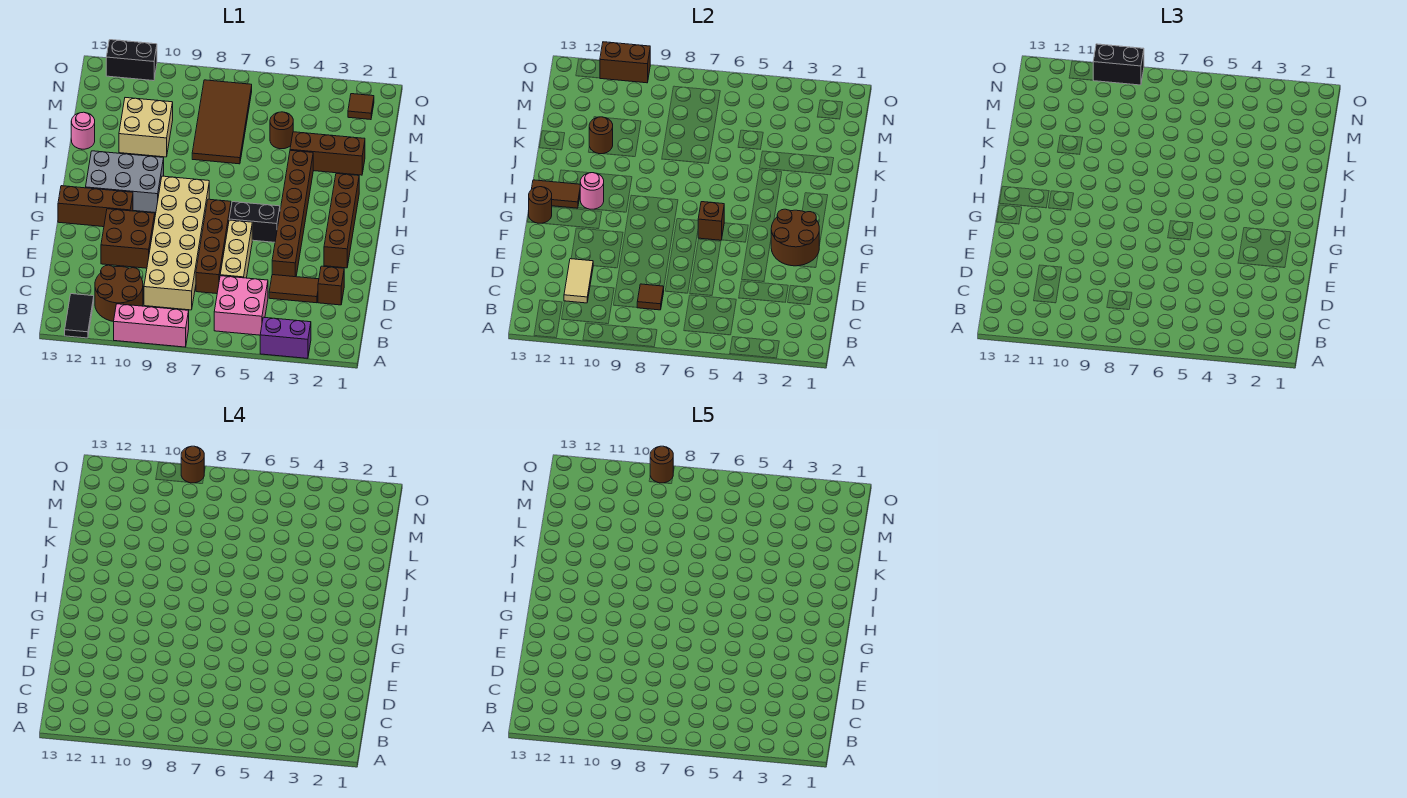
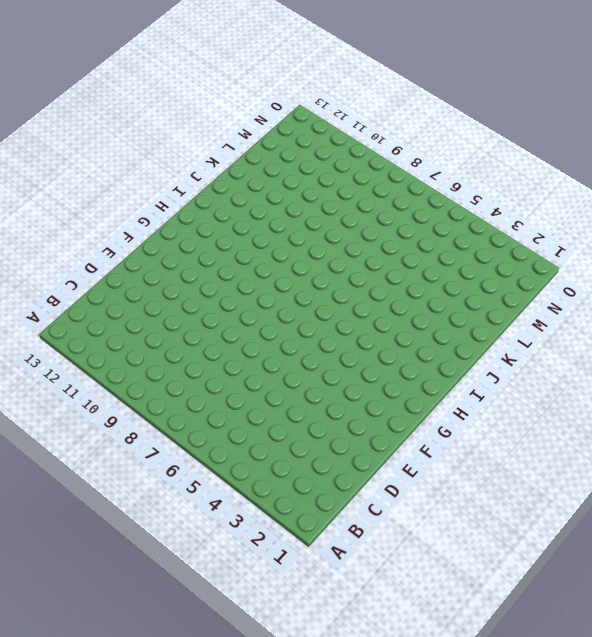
none -> purple 1x2 brick [260,317,311,358]
none -> pink 1x3 brick [114,304,189,347]
none -> black 1x2 tile [65,294,94,338]
none -> pink 2x2 brick [214,276,268,335]

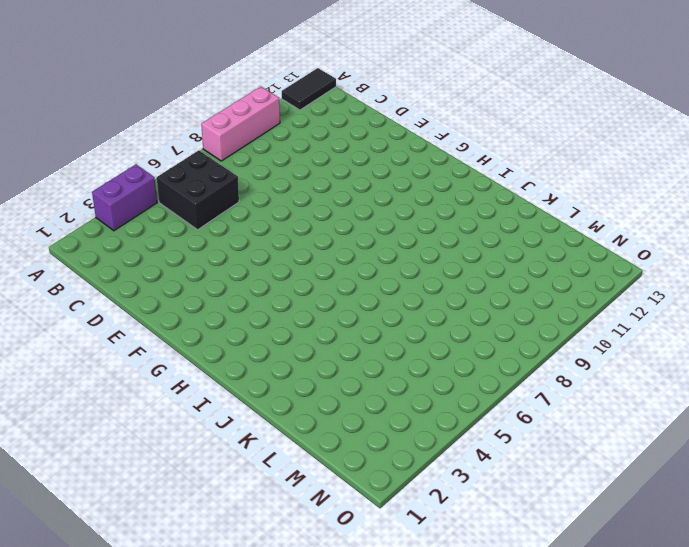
black 1x2 tile [282,68,336,110] -> black 1x2 tile turned to [65,294,94,338]
black 2x2 brick [157,150,239,230] -> pink 2x2 brick [214,276,268,335]
none -> brown 2x2 round brick [95,265,143,322]
none -> tan 2x6 brick [144,176,209,310]
none -> brown 1x1 brick [318,266,344,305]
none -> brown 1x2 tile [269,275,319,303]

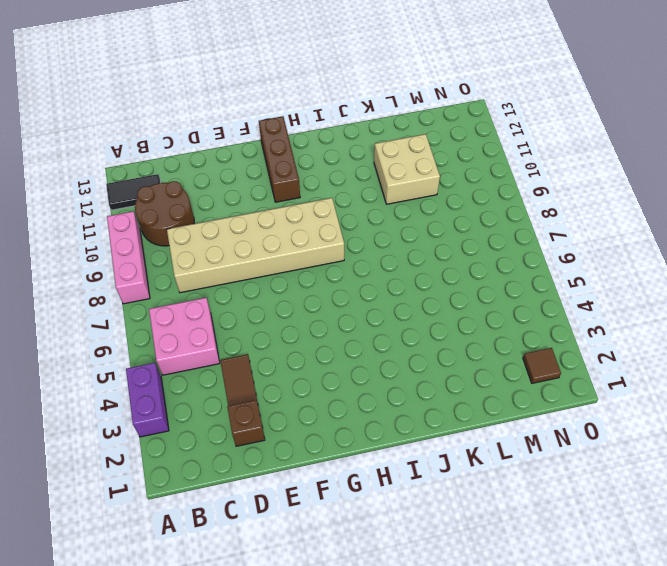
none -> tan 1x3 brick [220,220,252,278]
none -> brown 1x4 brick [196,199,231,294]
none -> brown 1x6 brick [272,150,313,277]
none -> brown 2x2 brick [101,209,155,268]

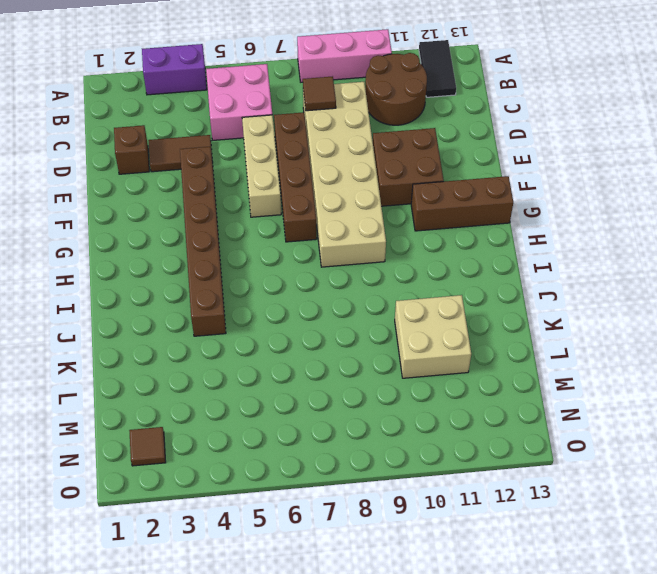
none -> brown 1x4 brick [324,174,359,268]
none -> black 1x2 brick [229,202,280,242]
none -> grey 2x3 brick [86,151,164,213]
none -> brown 1x3 brick [290,132,365,175]

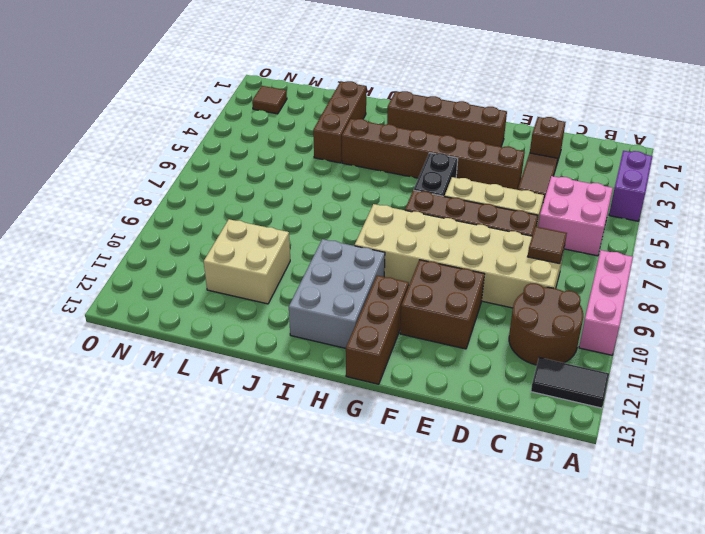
none -> brown 2x4 tile [192,80,252,164]
none -> pink 1x1 round brick [71,112,95,149]
none -> brown 1x1 round brick [270,112,293,149]
none -> black 1x2 brick [106,40,157,81]

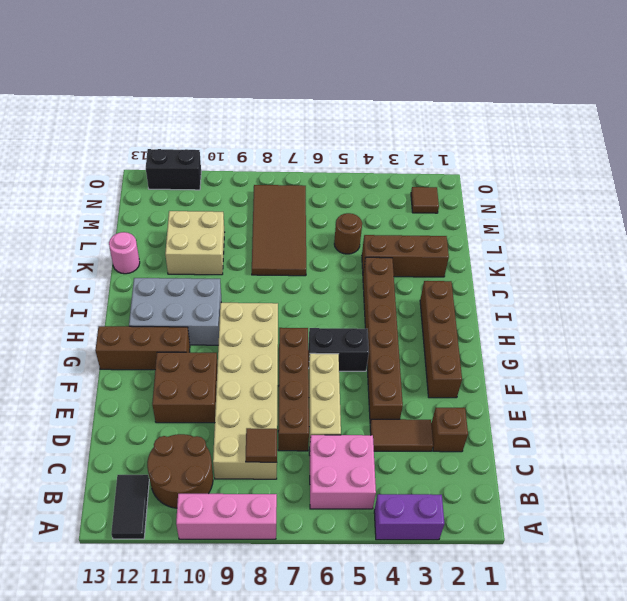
none -> tan 1x2 tile [564,259,593,303]
none -> brown 2x2 round brick [771,209,819,266]
none -> brown 1x1 brick [698,202,724,240]
none -> brown 1x1 round brick [529,187,552,223]

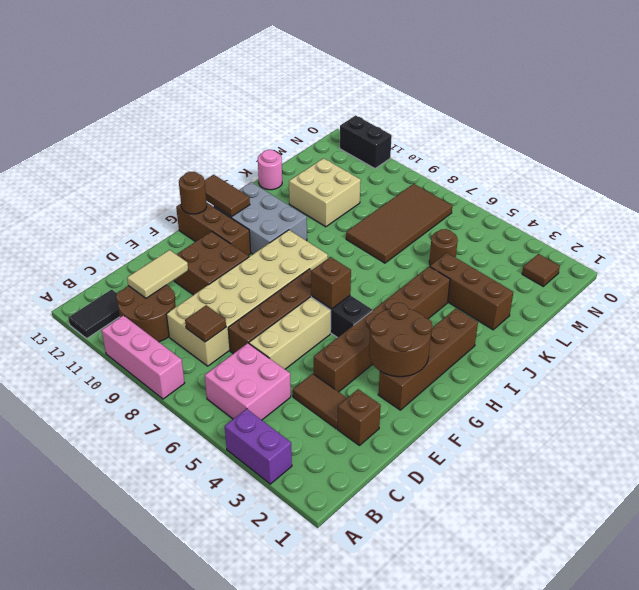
none -> pink 1x1 round brick [580,173,604,209]
none -> brown 1x1 round brick [589,117,613,154]
none -> brown 1x2 brick [600,42,650,83]
none -> black 1x2 brick [1093,44,1144,85]

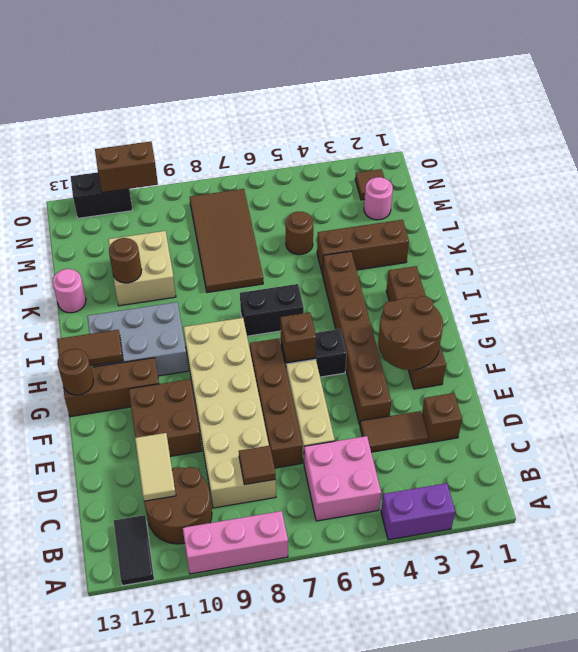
black 1x2 brick [240,284,304,336] -> black 1x2 brick moved to [1093,44,1144,85]
pink 1x1 round brick [364,177,393,220] -> pink 1x1 round brick moved to [580,173,604,209]
none -> brown 1x1 round brick [181,446,204,483]
none -> brown 1x1 round brick [650,446,673,483]

